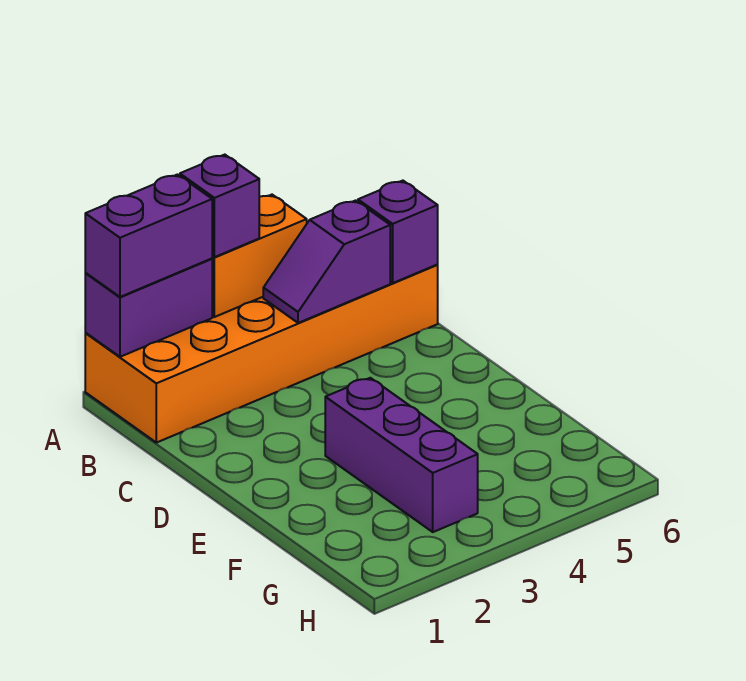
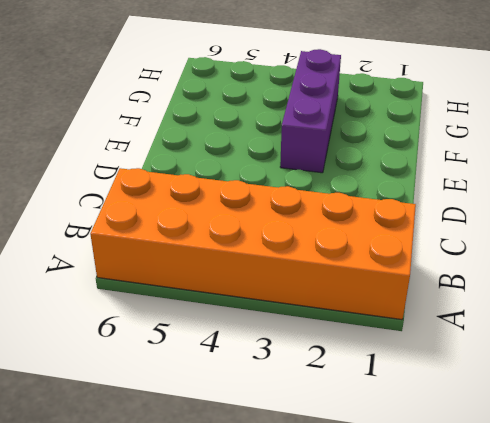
none -> purple 1x2 brick [85,259,212,357]
none -> orange 1x2 brick [212,195,307,317]

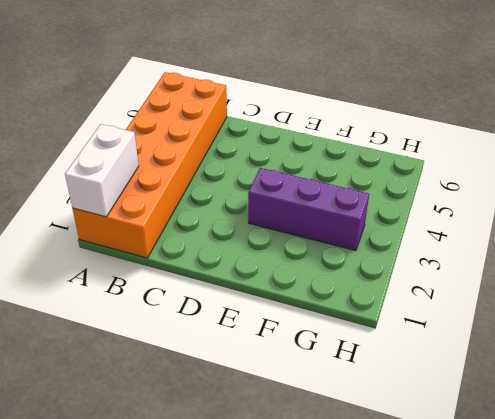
white 1x2 brick [65,124,139,217] -> purple 1x2 brick [85,259,212,357]
none -> orange 1x2 brick [212,195,307,317]
none -> purple 1x2 slope [263,200,390,323]

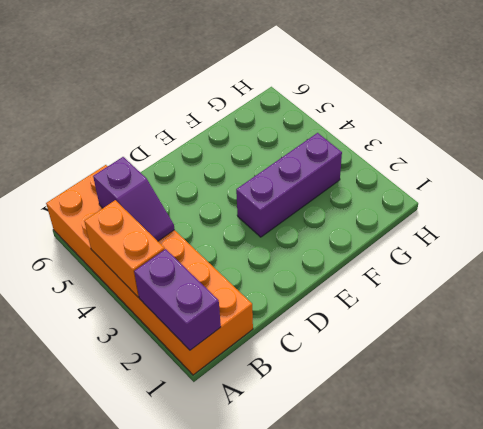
none -> purple 1x1 brick [358,181,438,283]
none -> purple 1x2 brick [85,175,212,297]

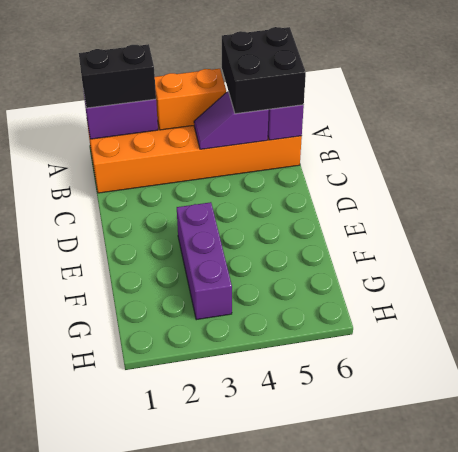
black 1x2 brick [79,44,156,108] -> purple 1x2 brick [85,175,212,297]
black 2x2 brick [222,27,306,114] -> none
none -> purple 1x1 brick [180,155,259,257]

